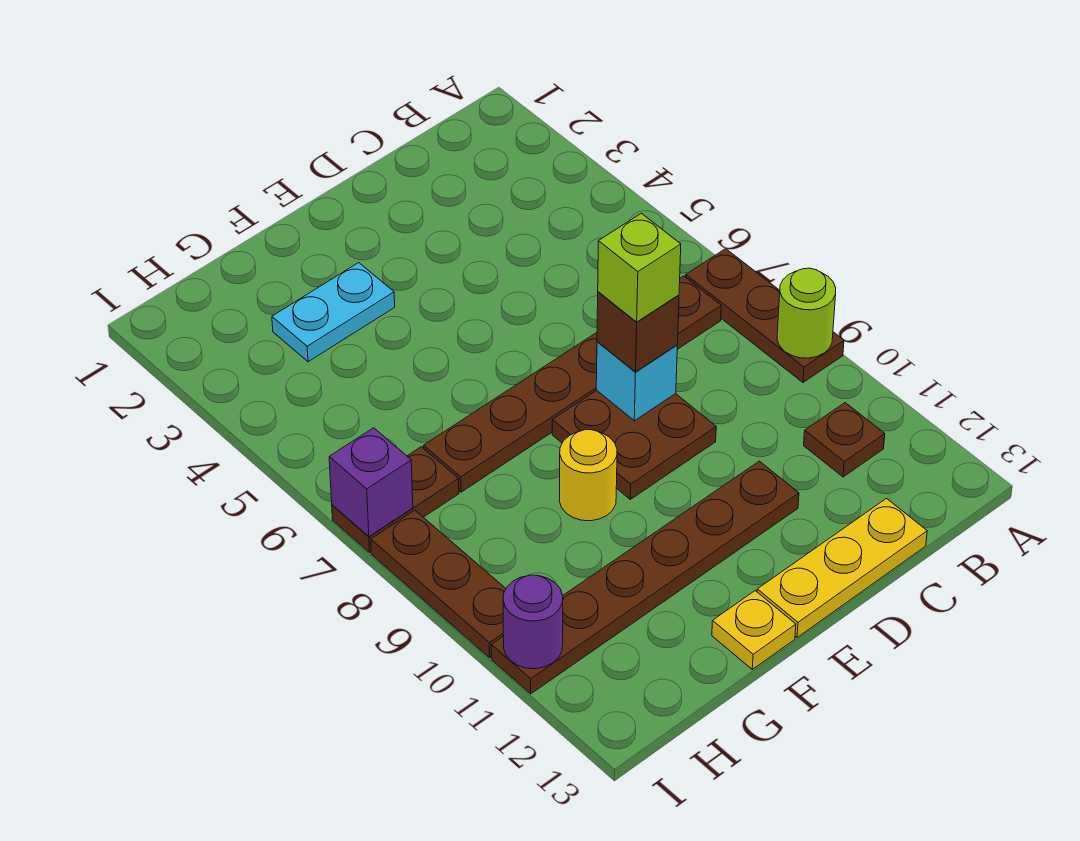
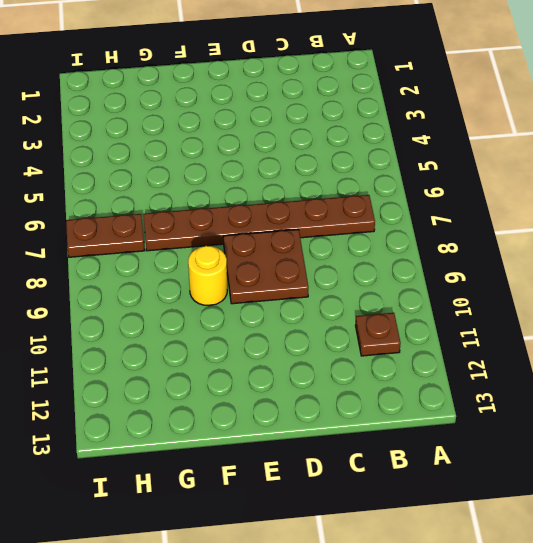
none -> brown 1x3 plate [686,249,844,382]
none -> yellow 1x3 plate [757,499,927,638]
none -> brown 1x6 plate [491,461,799,694]

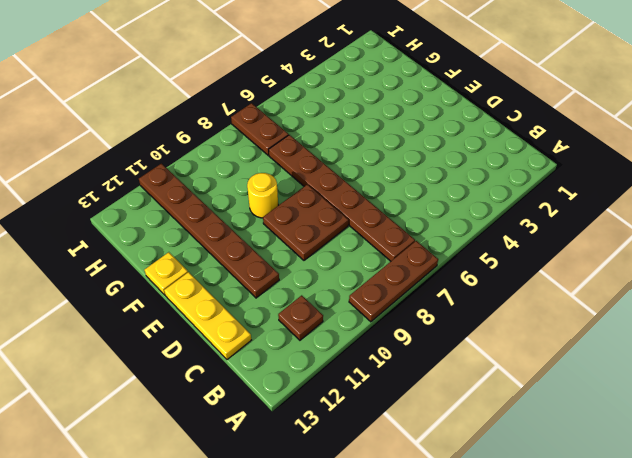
none -> cyan 1x2 plate [272,263,395,362]
none -> brown 1x3 plate [371,510,506,658]
none -> lime 1x1 round brick [777,268,836,358]

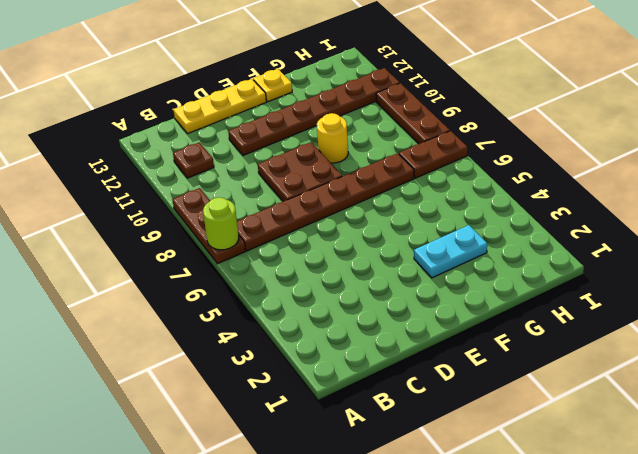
lime 1x1 round brick [203,197,239,250] -> lime 1x1 round brick moved to [777,268,836,358]
none -> cyan 1x1 brick [596,342,677,421]
none -> purple 1x1 brick [329,428,413,537]
none -> purple 1x1 round brick [503,575,563,669]

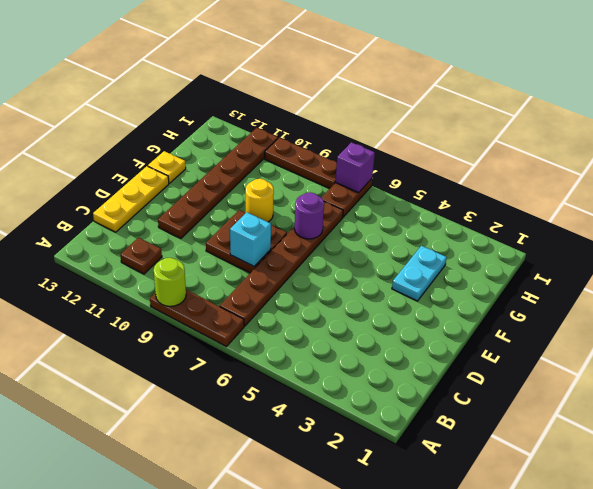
purple 1x1 round brick [295,192,324,239] -> purple 1x1 round brick moved to [503,575,563,669]
none -> brown 1x1 brick [597,292,679,372]
none -> lime 1x1 brick [598,213,681,322]

